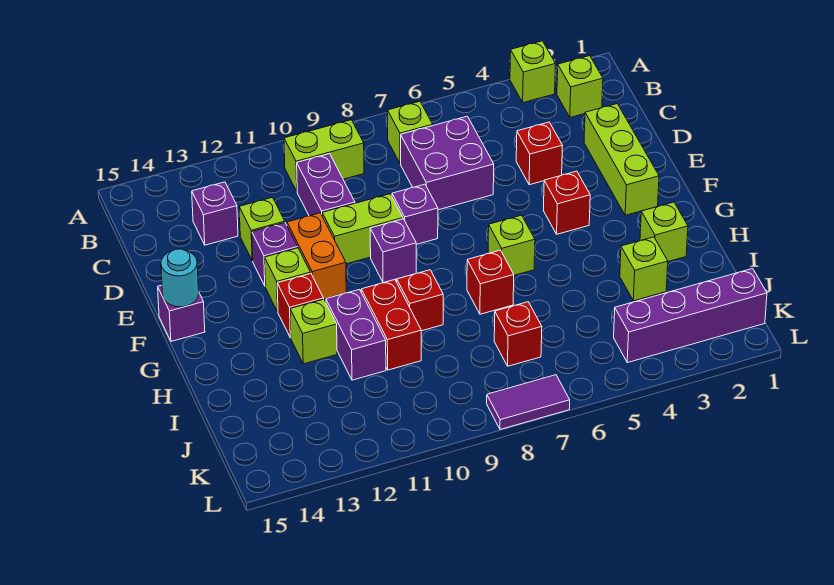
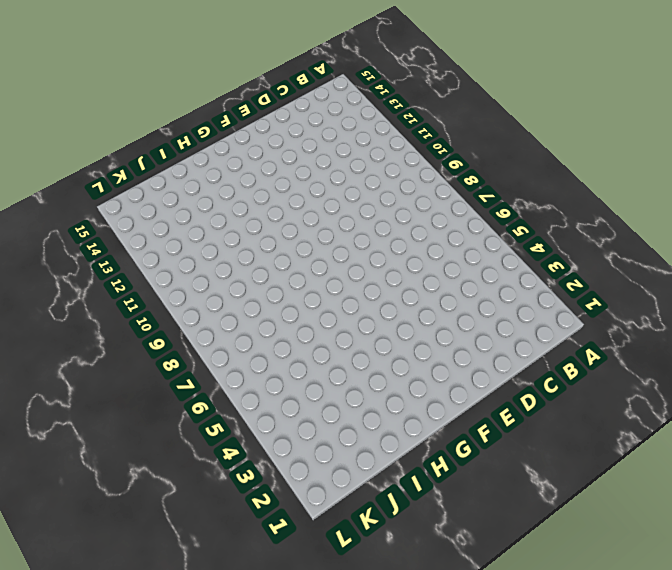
none -> lime 1x1 brick [510,41,555,103]
none -> lime 1x1 brick [557,56,603,117]
none -> lime 1x1 brick [388,101,433,164]
none -> lime 1x2 brick [284,120,364,191]

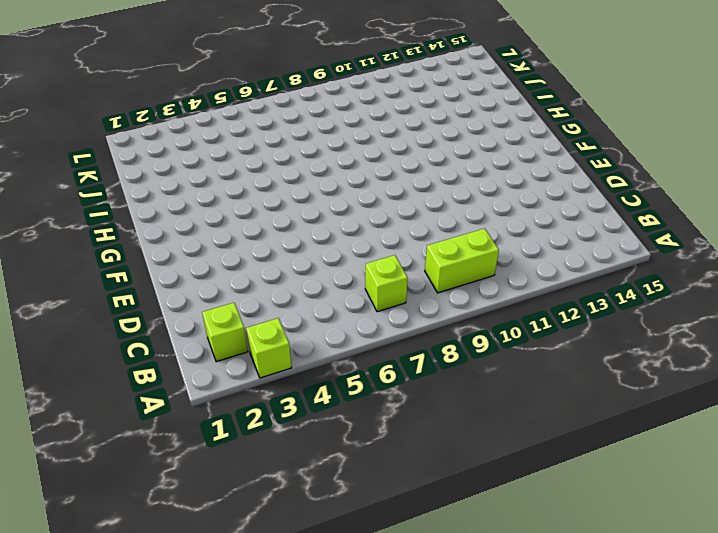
none -> purple 2x2 brick [401,116,494,210]
none -> purple 1x2 brick [297,154,355,216]
none -> purple 1x1 brick [192,182,238,245]
none -> lime 1x3 brick [584,104,659,215]

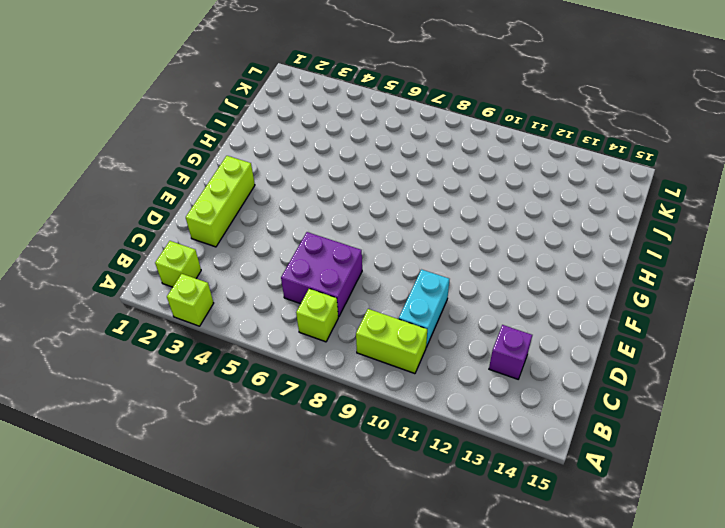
cyan 1x2 brick [399,270,449,347] -> purple 1x2 brick [297,154,355,216]
none -> red 1x1 brick [516,122,562,185]
none -> lime 1x1 brick [239,197,285,261]
none -> purple 1x1 brick [392,184,438,244]
none -> lime 1x2 brick [322,194,403,264]

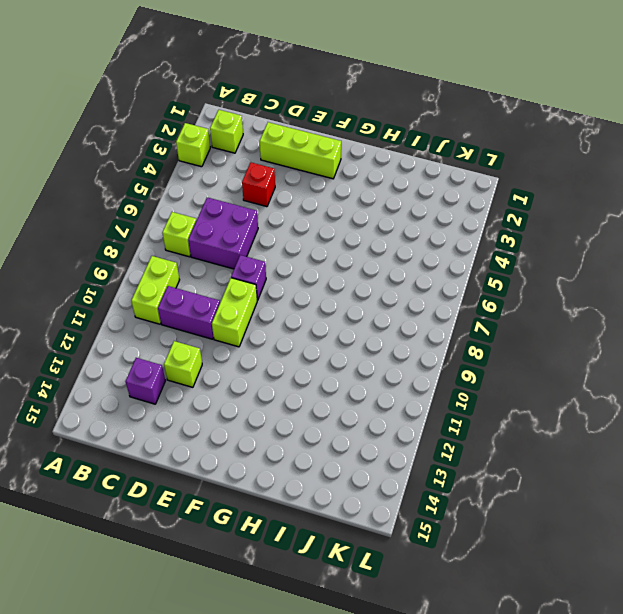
none -> orange 1x2 brick [287,213,346,299]
none -> purple 1x1 brick [252,223,298,285]
none -> red 1x1 brick [543,171,590,234]
none -> purple 1x1 brick [370,219,416,283]

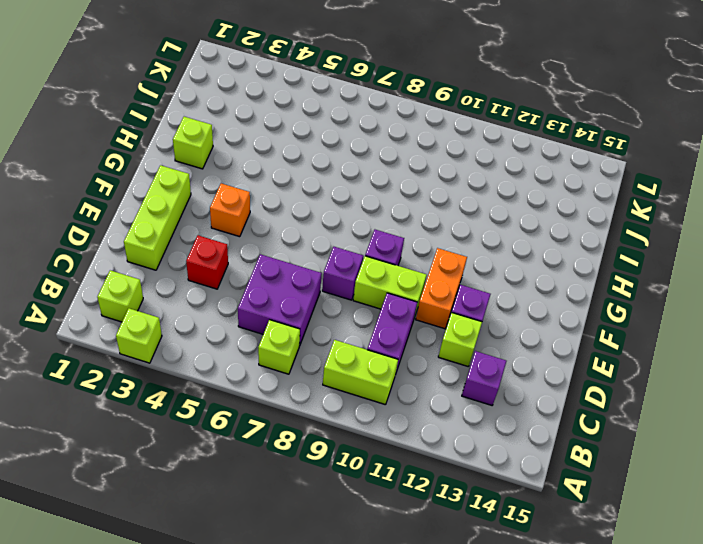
orange 1x1 brick [210,184,250,237] -> red 1x1 brick [543,171,590,234]
none -> lime 1x1 brick [265,248,311,312]
none -> purple 1x1 brick [158,285,205,341]
none -> lime 1x1 brick [488,215,535,275]
none -> red 1x1 brick [277,274,324,338]

